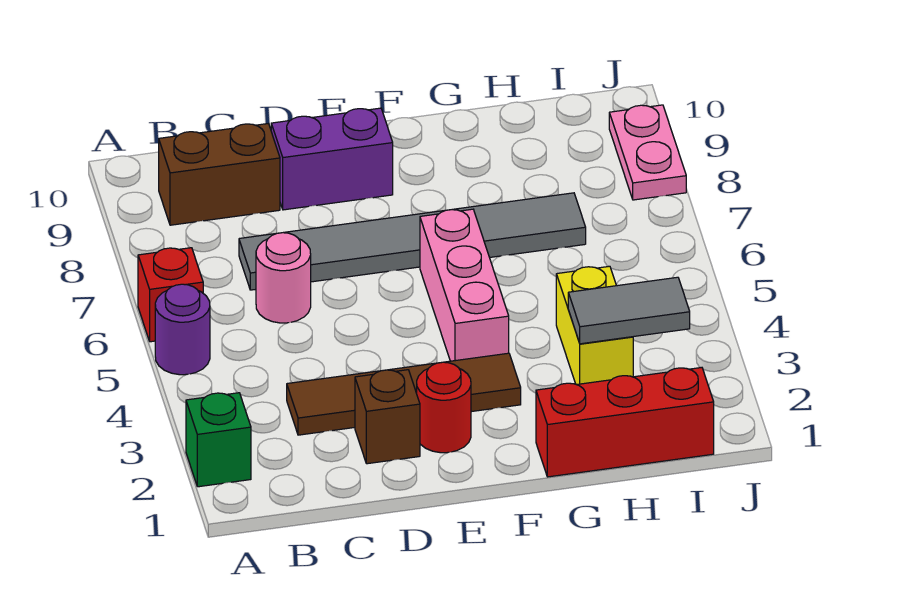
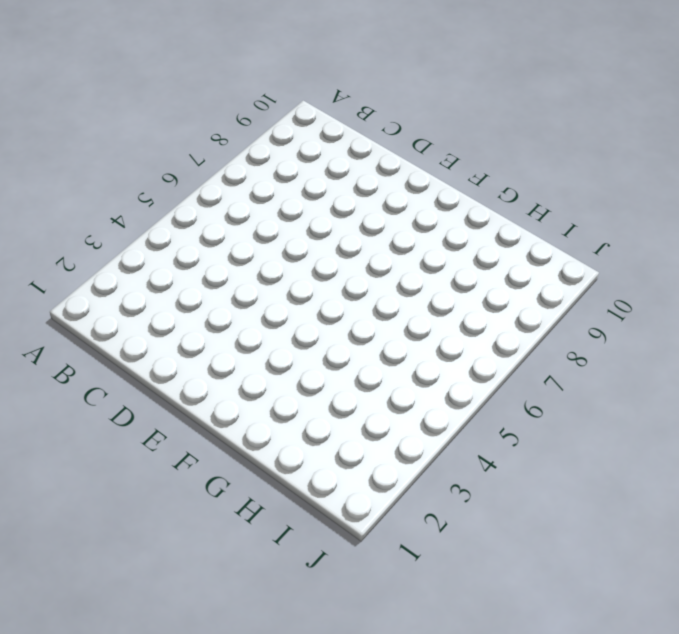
none -> green 1x1 brick [186,393,251,487]
none -> purple 1x1 round brick [155,284,210,375]
none -> red 1x1 brick [138,248,203,342]

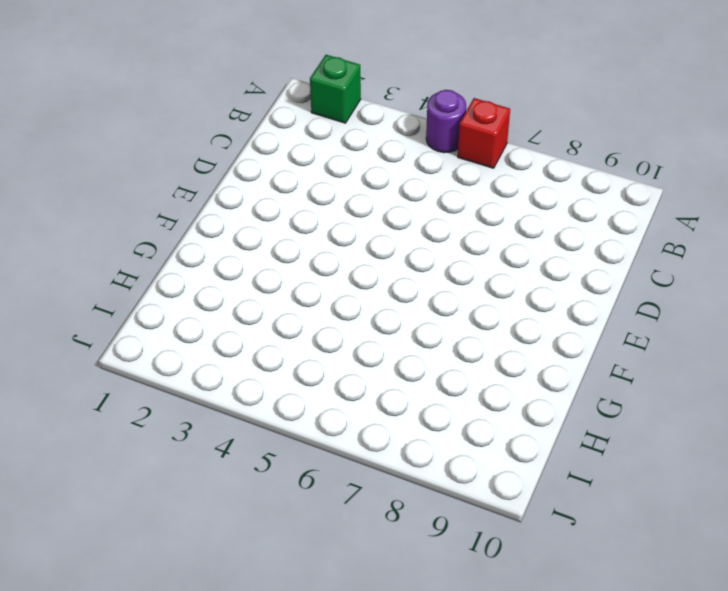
none -> brown 1x2 brick [159,124,280,225]
none -> brown 1x4 tile [287,353,521,435]
none -> pink 1x1 round brick [256,233,311,323]

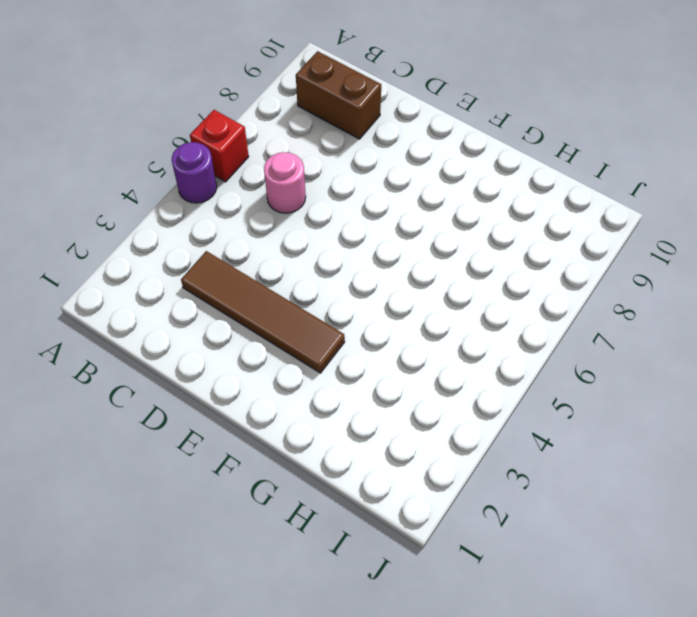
none -> green 1x1 brick [186,393,251,487]
none -> grey 1x6 tile [239,193,586,290]
none -> brown 1x1 brick [355,370,420,464]

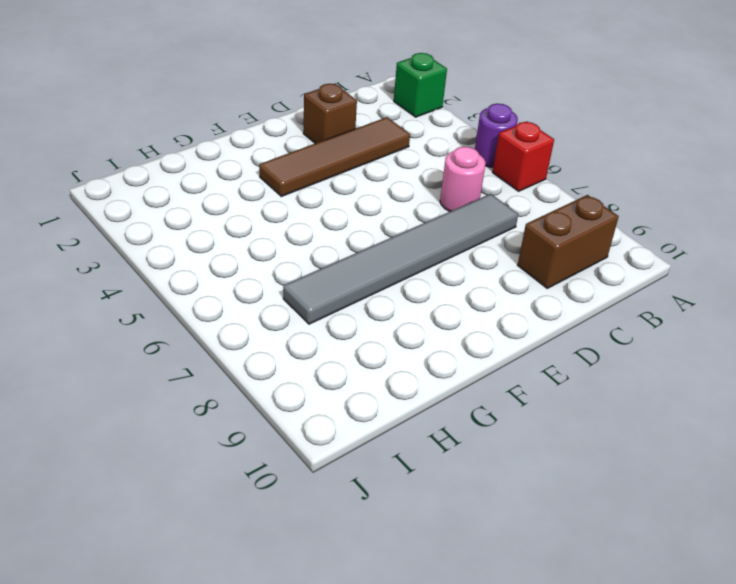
none -> purple 1x2 brick [271,108,393,210]
none -> red 1x1 round brick [417,362,471,453]
none -> pink 1x3 brick [420,209,509,361]

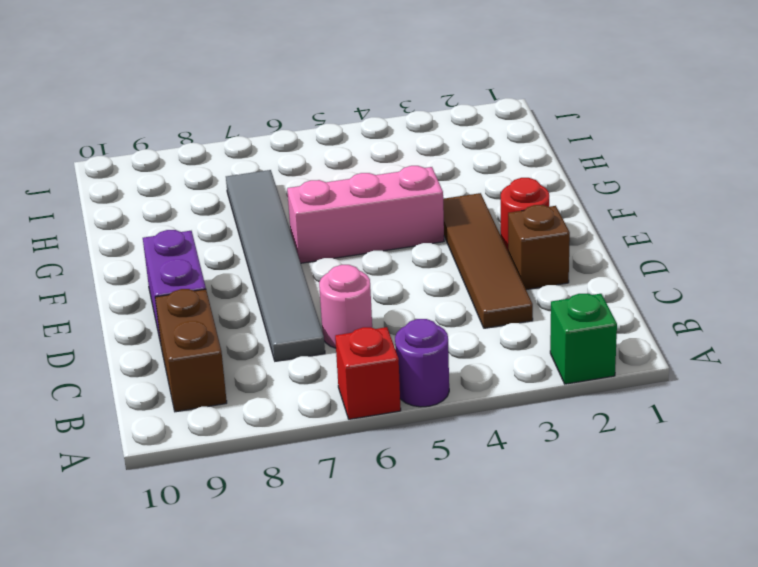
none -> red 1x3 brick [536,368,714,477]
none -> yellow 1x2 brick [556,266,633,385]
none -> pink 1x2 plate [609,105,686,200]

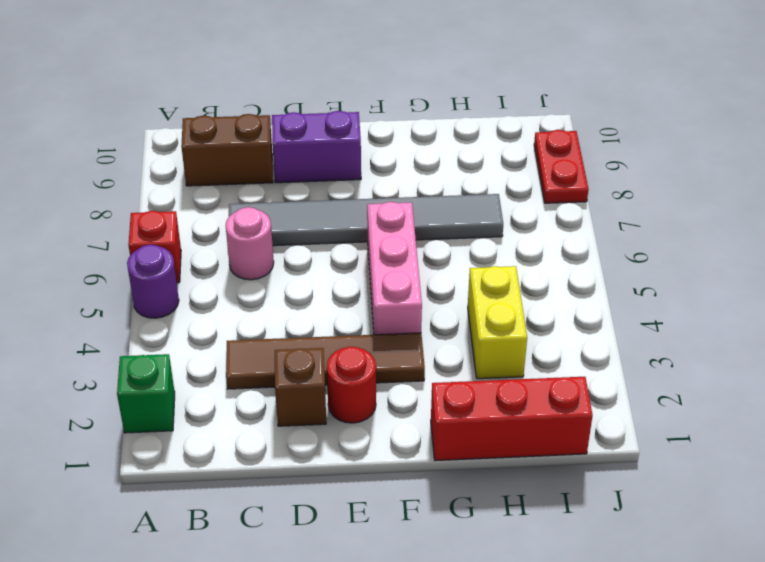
red 1x2 plate [534,130,589,203] -> pink 1x2 plate [609,105,686,200]
none -> grey 1x2 tile [568,277,690,344]

